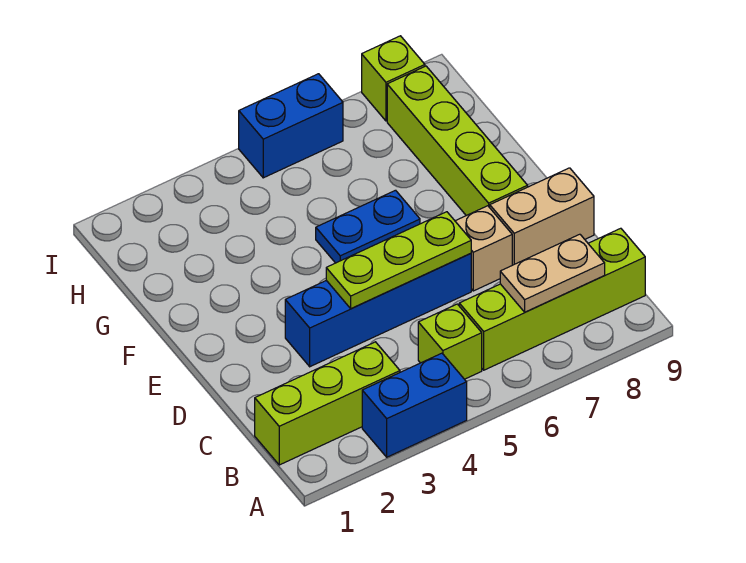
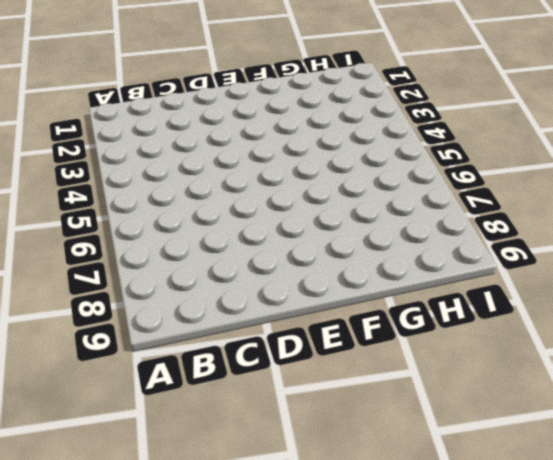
none -> blue 1x2 brick [362,353,467,457]
none -> lime 1x3 brick [255,342,400,465]
none -> lime 1x1 brick [418,304,482,379]

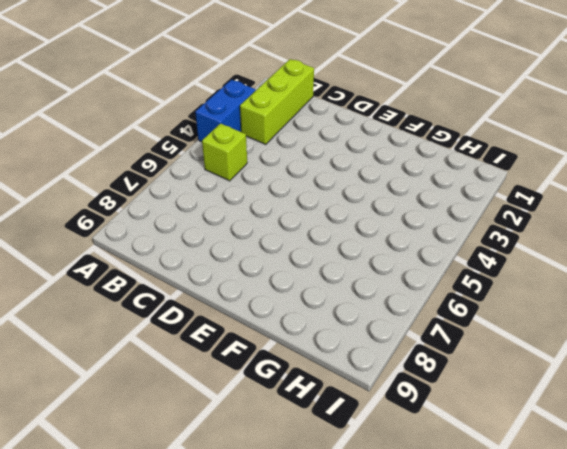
none -> lime 1x4 brick [459,228,645,370]
none -> blue 1x4 brick [285,254,471,367]
none -> tan 1x1 brick [455,206,512,291]

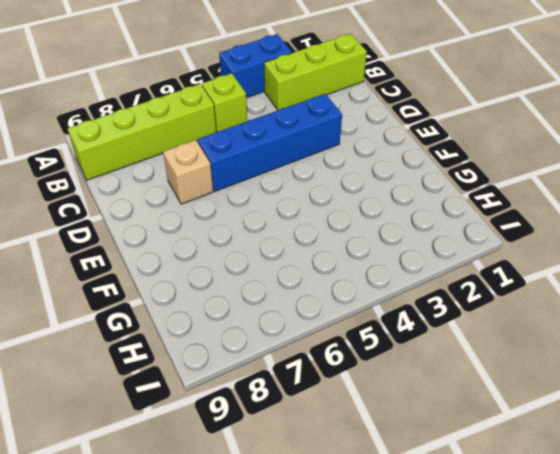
none -> tan 1x2 brick [490,168,594,265]
none -> lime 1x4 brick [387,66,528,216]
none -> blue 1x2 plate [316,190,420,263]

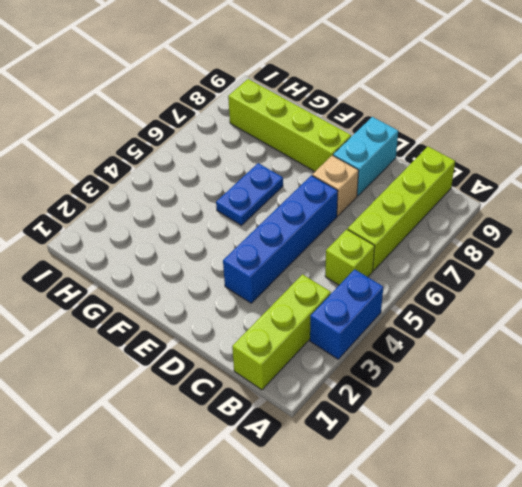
cyan 1x2 brick [333,117,398,196] -> tan 1x2 brick [490,168,594,265]
none -> blue 1x2 brick [239,74,343,178]
none -> lime 1x1 brick [362,36,425,121]
none -> tan 1x2 plate [500,234,605,312]

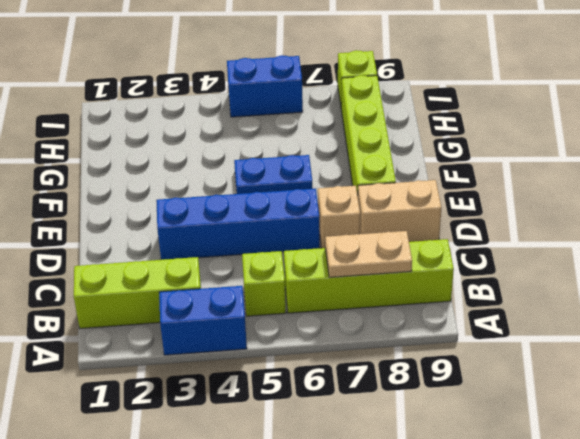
none -> lime 1x3 plate [326,212,471,308]

